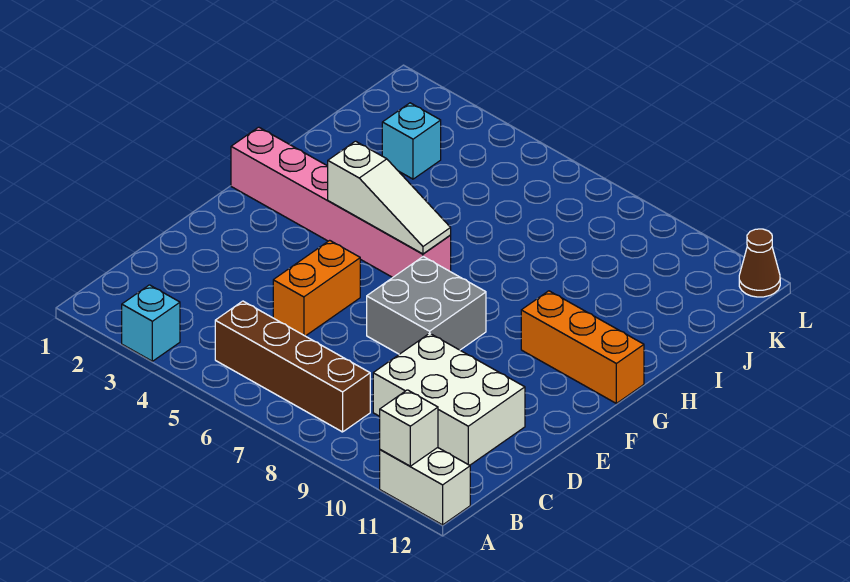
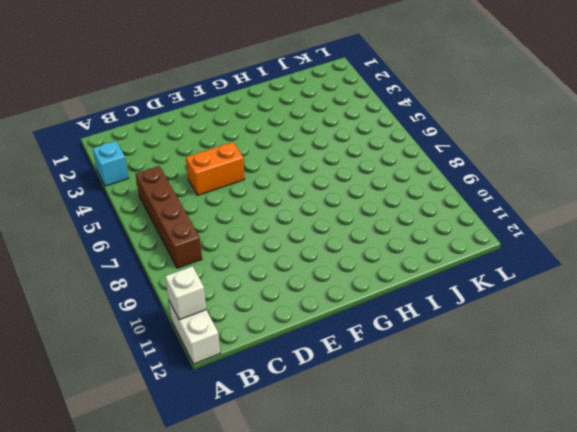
none -> white 2x3 brick [373,333,525,465]
none -> grey 2x2 brick [367,257,486,354]
none -> pink 1x6 brick [231,127,451,278]

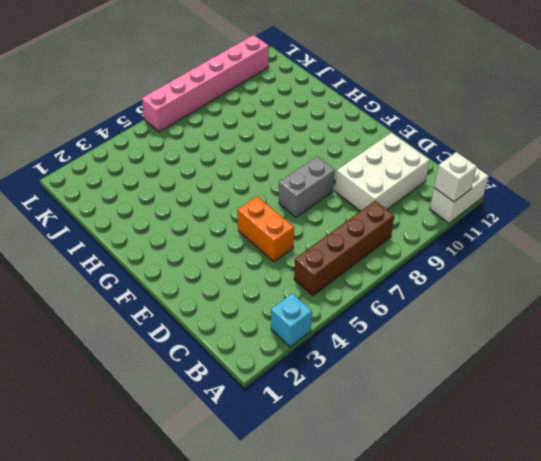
grey 1x2 brick [279,156,335,217] -> grey 2x2 brick [367,257,486,354]
pink 1x6 brick [142,35,269,132] -> pink 1x6 brick moved to [231,127,451,278]
none -> orange 1x3 brick [521,291,644,403]
none -> cyan 1x1 brick [382,103,441,179]
none -> brown 1x1 cone [739,229,780,297]

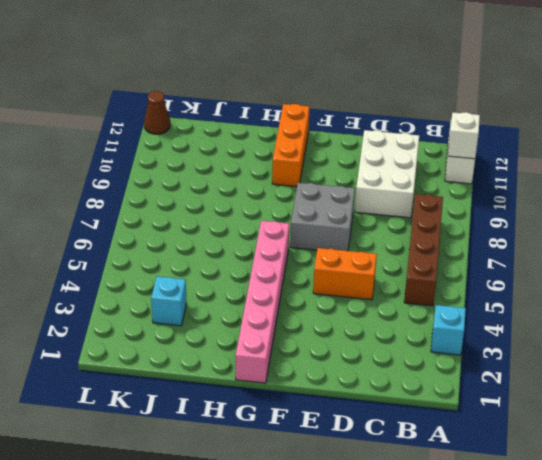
none -> white 1x3 slope [328,141,451,254]

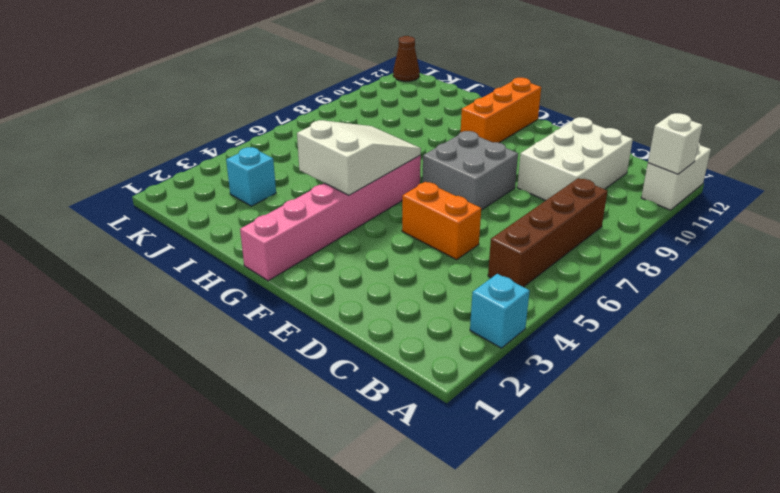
white 2x3 slope [297,120,421,195] -> white 1x3 slope [328,141,451,254]

